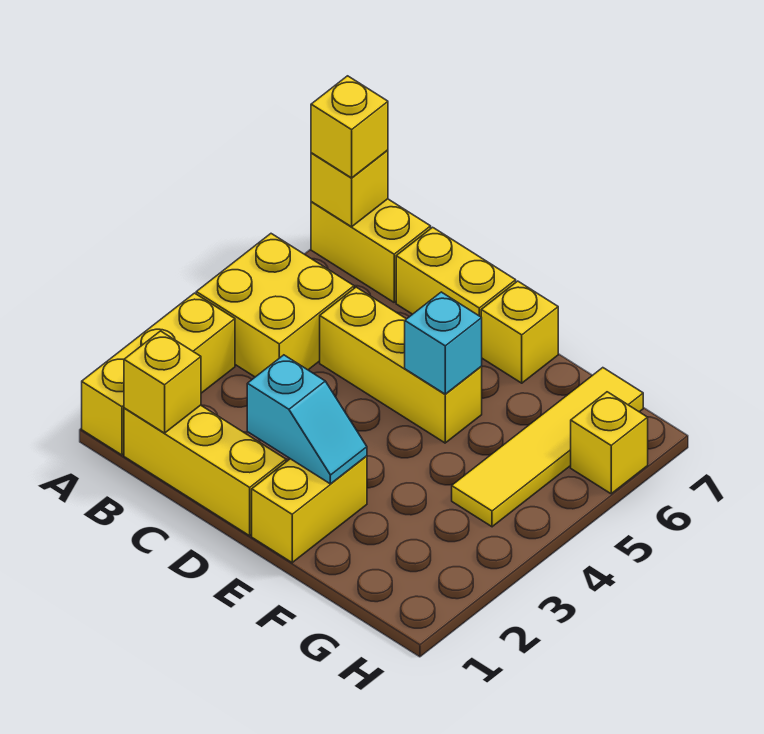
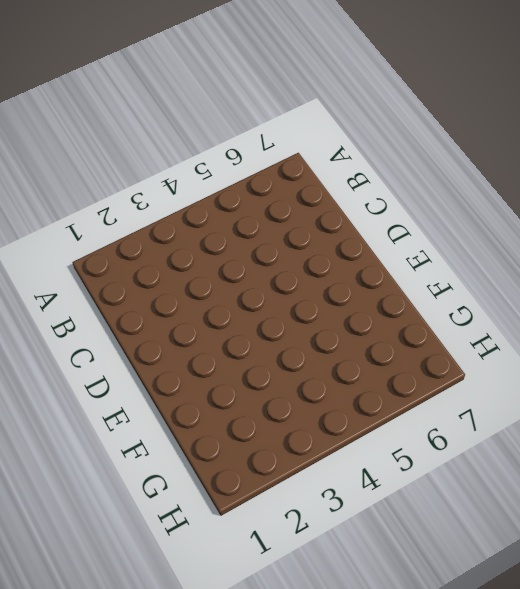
none -> yellow 1x3 brick [82,293,235,455]
none -> yellow 2x2 brick [196,234,354,377]
none -> yellow 1x2 brick [311,199,431,302]

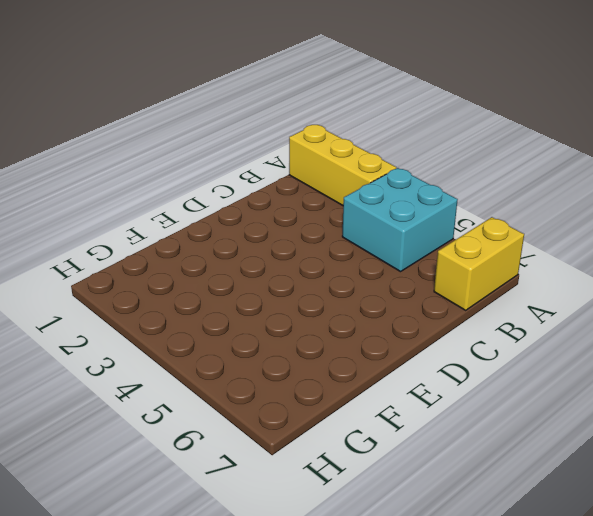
cyan 2x2 brick [342,168,458,272] -> yellow 2x2 brick [196,234,354,377]
none -> yellow 1x3 brick [124,405,286,536]
none -> yellow 1x3 brick [320,287,482,443]
none -> yellow 1x2 brick [396,227,516,317]

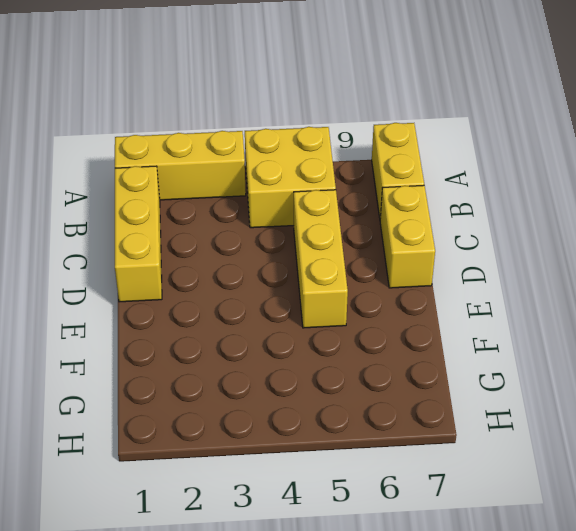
none -> yellow 1x2 brick [252,456,367,563]
none -> yellow 1x1 brick [481,281,558,383]
none -> yellow 1x4 tile [452,368,643,527]

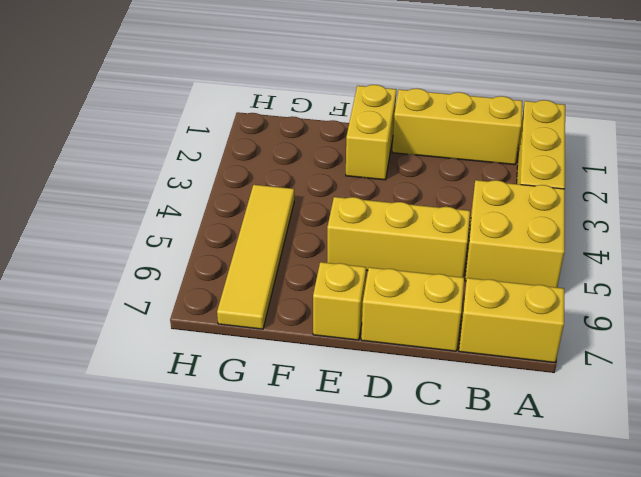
none -> yellow 1x1 brick [571,392,648,494]
none -> yellow 1x1 brick [311,150,388,227]
none -> yellow 1x1 brick [124,331,201,433]

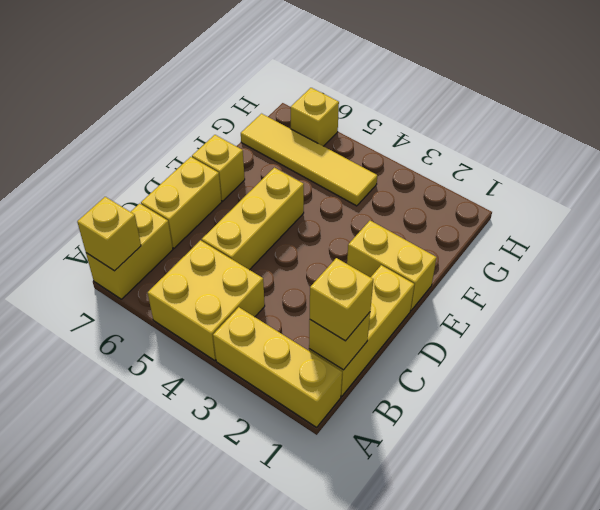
yellow 1x1 brick [310,258,373,341] -> yellow 1x1 brick moved to [311,76,388,178]
none -> cyan 1x2 slope [247,355,367,484]
none -> cyan 1x1 brick [405,292,482,394]

